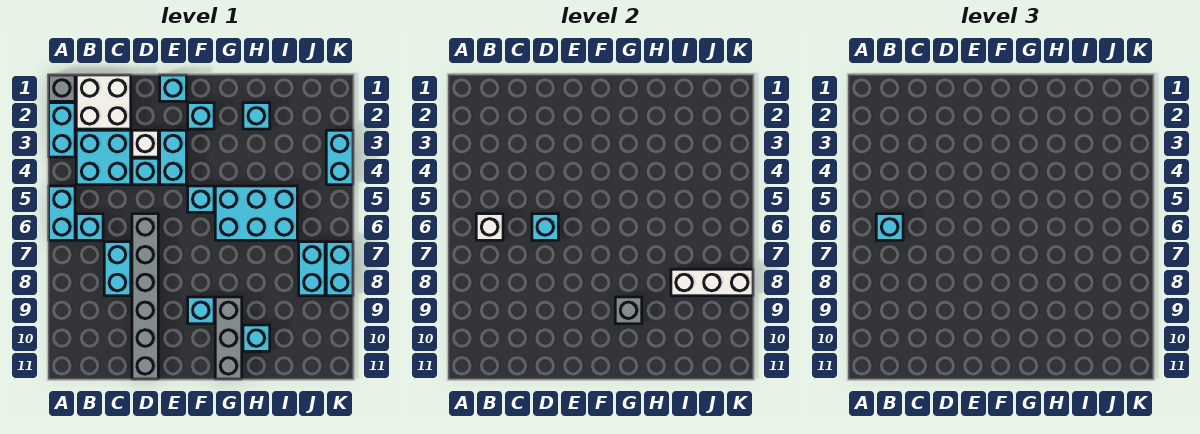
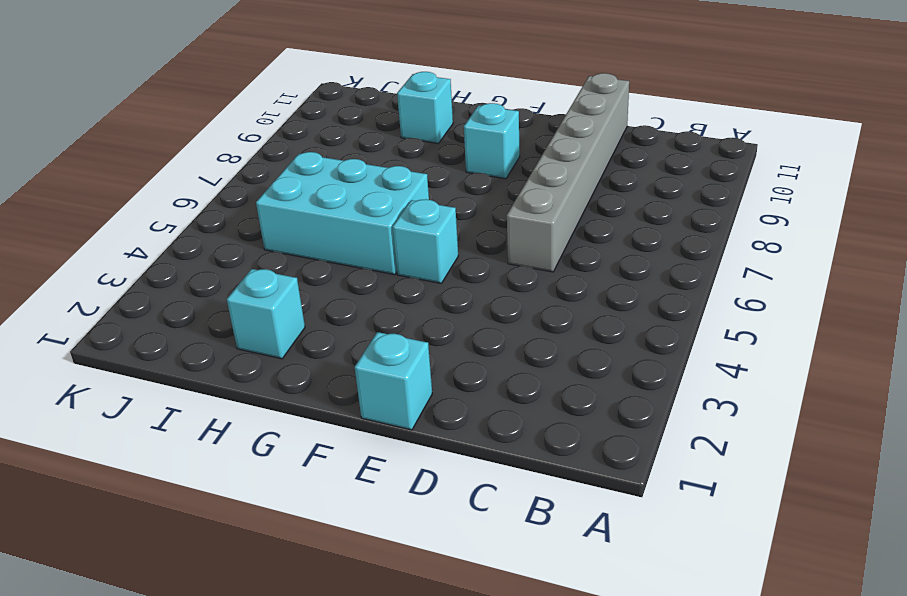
none -> grey 1x1 brick [49,75,75,101]
none -> cyan 1x2 brick [49,103,75,157]
none -> cyan 1x2 brick [49,186,75,240]

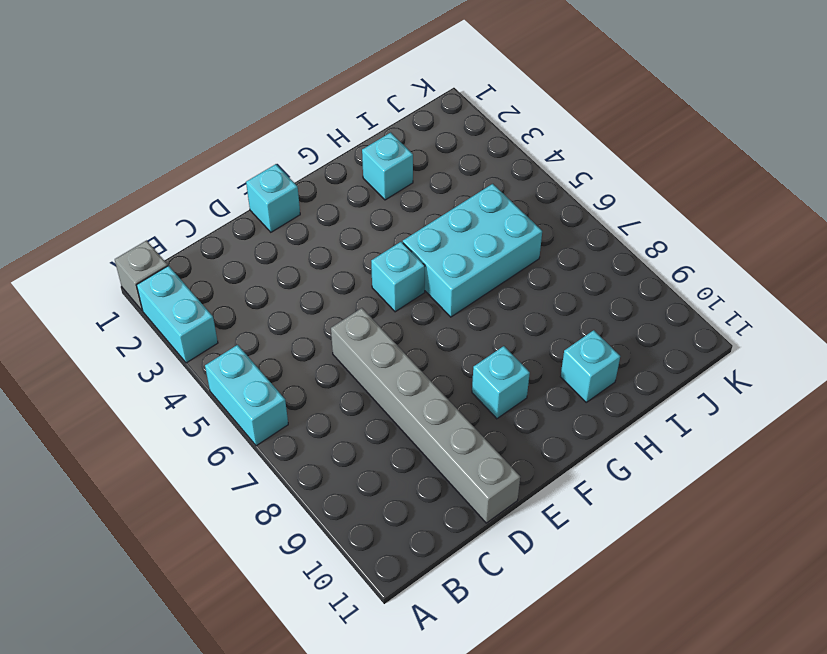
none -> white 2x2 brick [76,75,131,129]
none -> cyan 2x2 brick [76,130,131,185]
none -> cyan 1x1 brick [76,214,103,240]

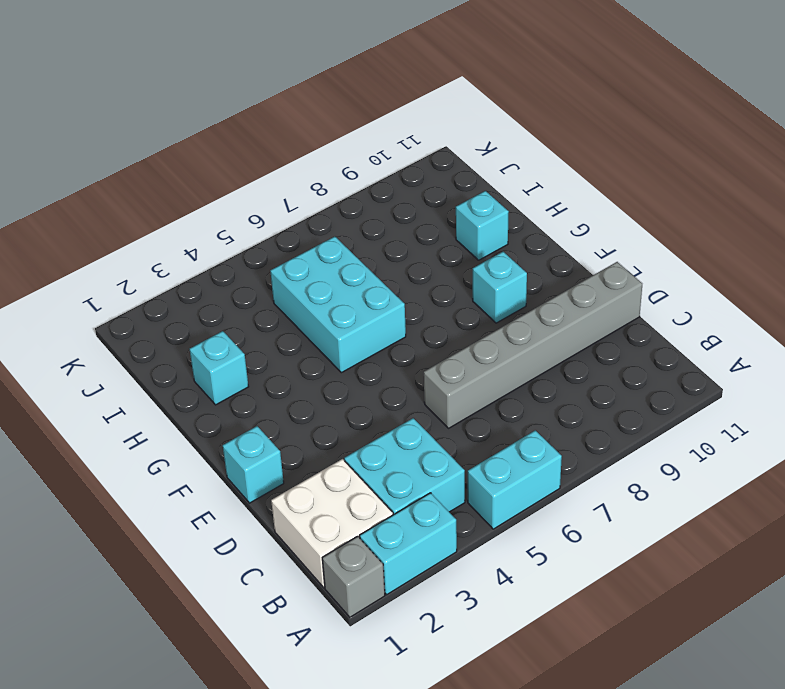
none -> cyan 1x1 brick [76,214,103,240]
none -> cyan 1x2 brick [104,242,131,296]
none -> white 1x1 brick [132,130,158,157]

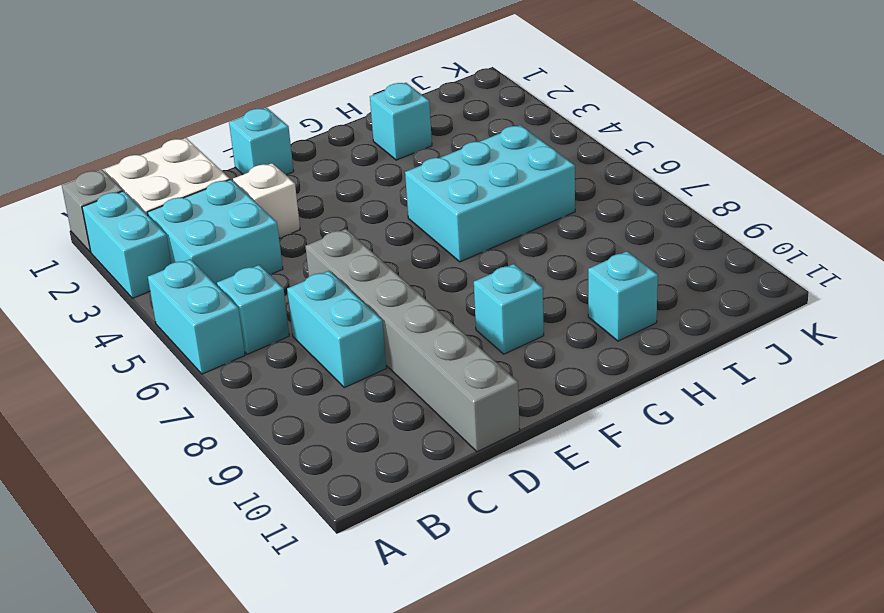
none -> cyan 1x1 brick [132,158,158,185]
none -> cyan 1x2 brick [160,130,186,185]
none -> cyan 1x1 brick [188,103,214,129]

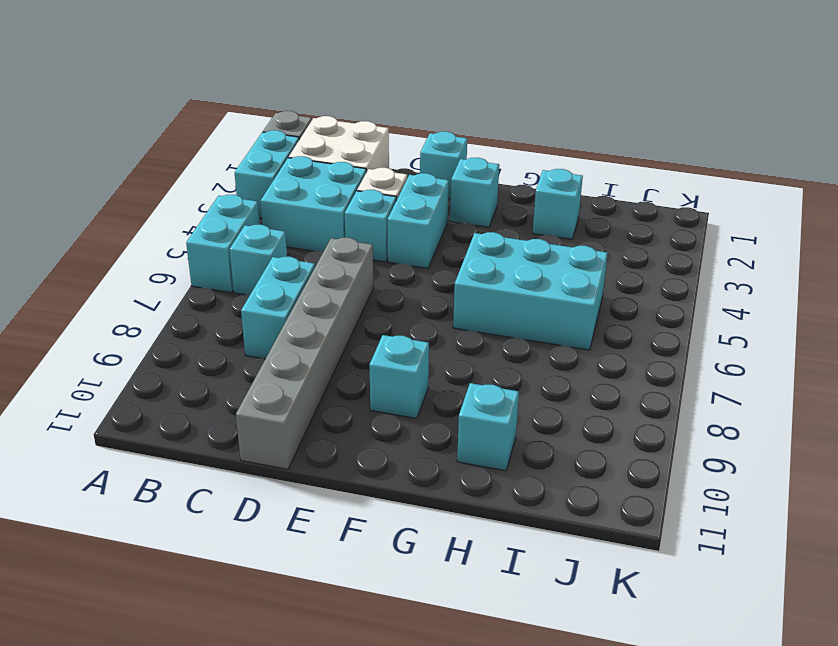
none -> cyan 1x1 brick [188,186,214,212]
none -> grey 1x3 brick [215,297,242,379]
none -> cyan 1x2 brick [299,242,325,296]

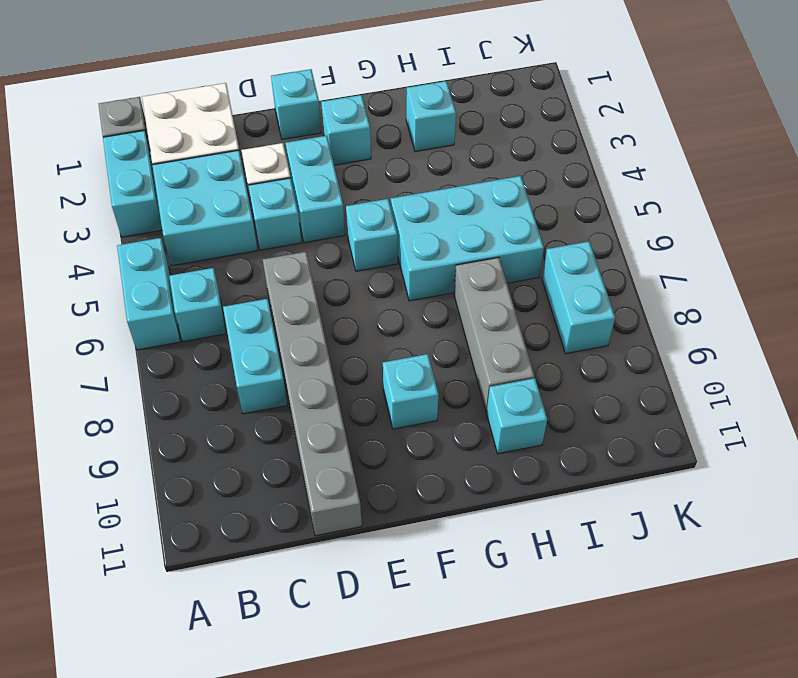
grey 1x3 brick [454,258,535,411] -> grey 1x3 brick moved to [215,297,242,379]
none -> cyan 1x2 brick [326,130,353,185]
none -> cyan 1x2 brick [326,242,353,296]
none -> white 1x1 brick [476,214,503,240]

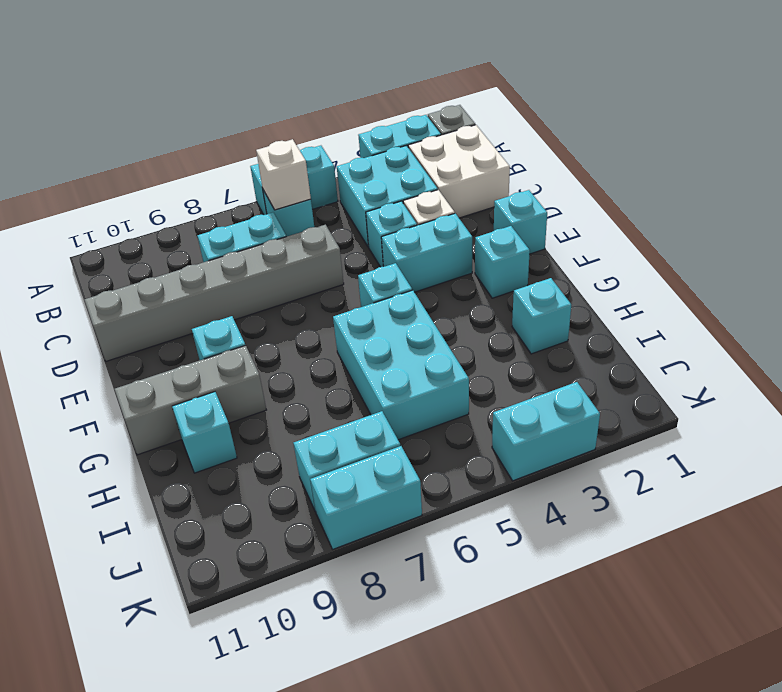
none -> cyan 1x1 brick [532,214,558,240]
none -> grey 1x1 brick [615,297,642,324]
none -> white 1x3 brick [671,269,753,296]

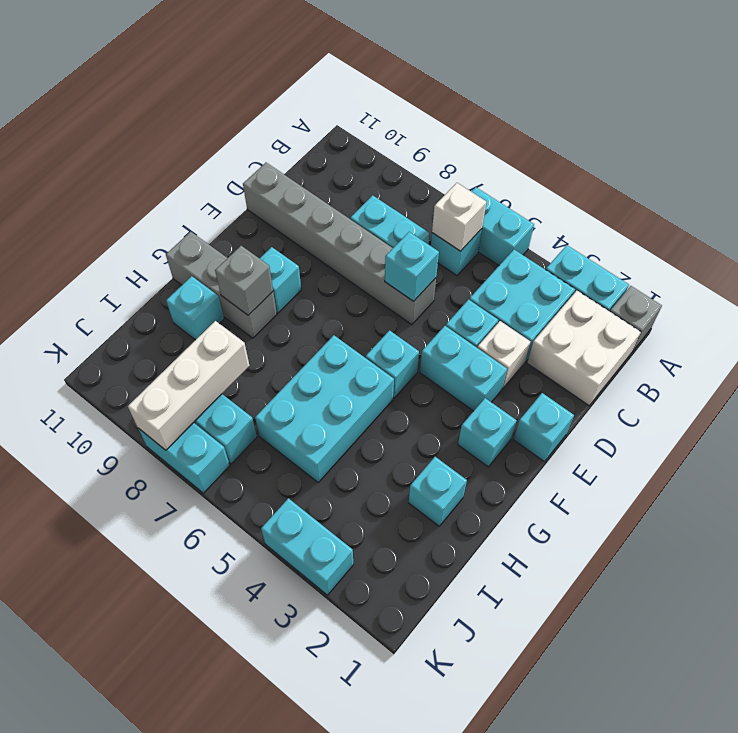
none -> cyan 1x1 brick [876,214,903,240]

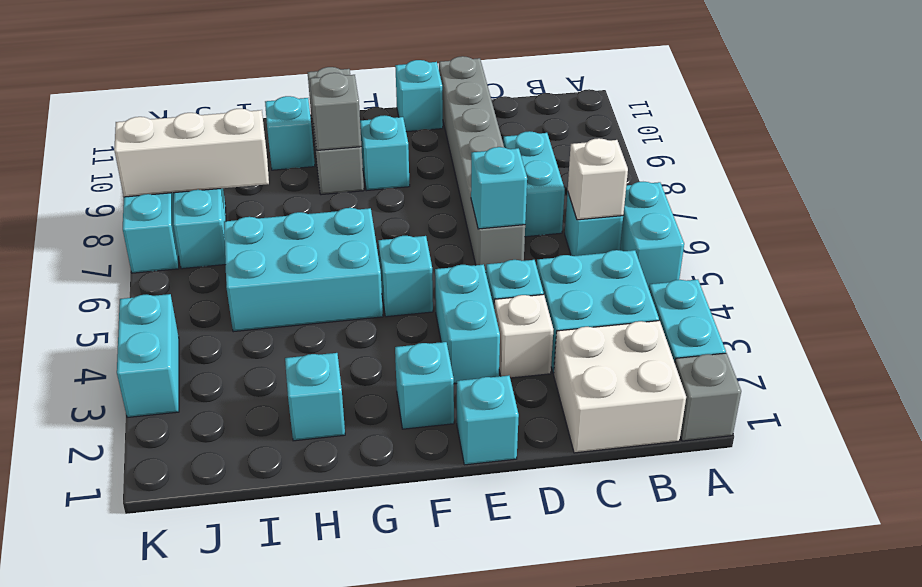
cyan 1x1 brick [395,60,443,132] -> cyan 1x1 brick moved to [876,214,903,240]

